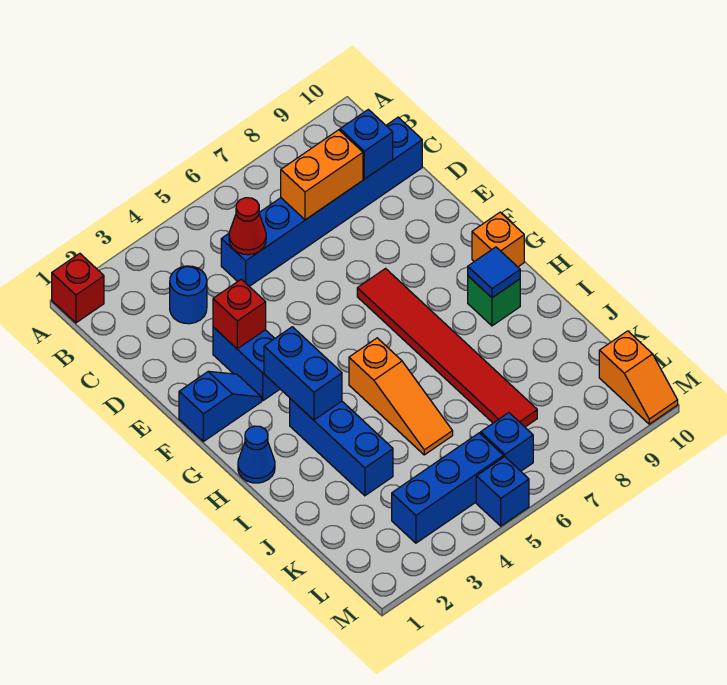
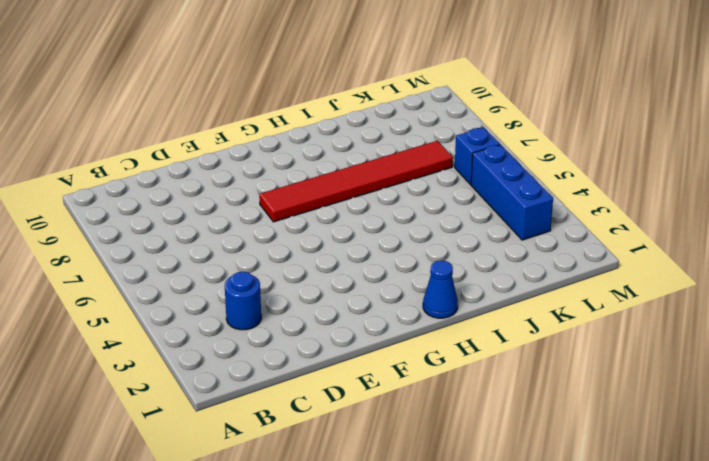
none -> red 1x1 brick [52,253,104,323]
none -> blue 1x6 brick [221,117,422,286]
none -> blue 1x2 brick [213,327,280,401]

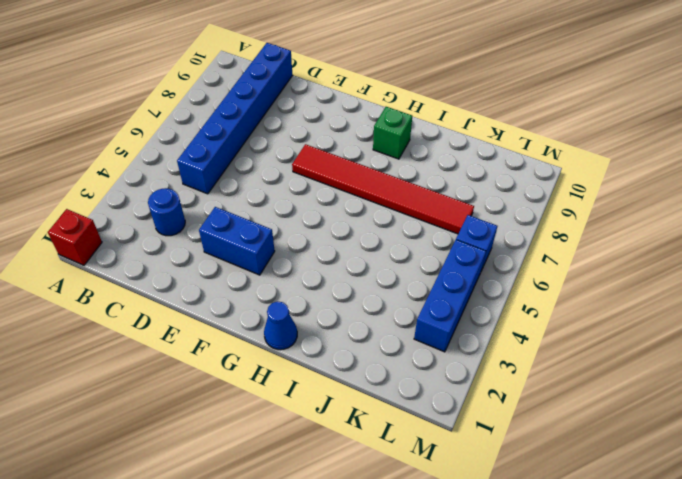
none -> blue 1x2 slope [179,371,261,442]
none -> orange 1x1 brick [472,212,524,267]
none -> blue 1x3 brick [290,399,393,496]

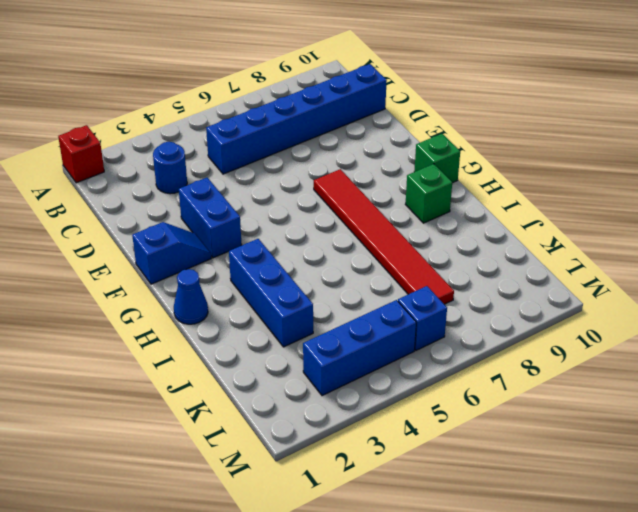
green 1x1 brick [414,134,460,183] -> orange 1x1 brick [472,212,524,267]
none -> orange 1x3 slope [349,338,453,455]
none -> orange 1x2 slope [599,331,678,424]
none -> blue 1x1 brick [476,457,529,526]

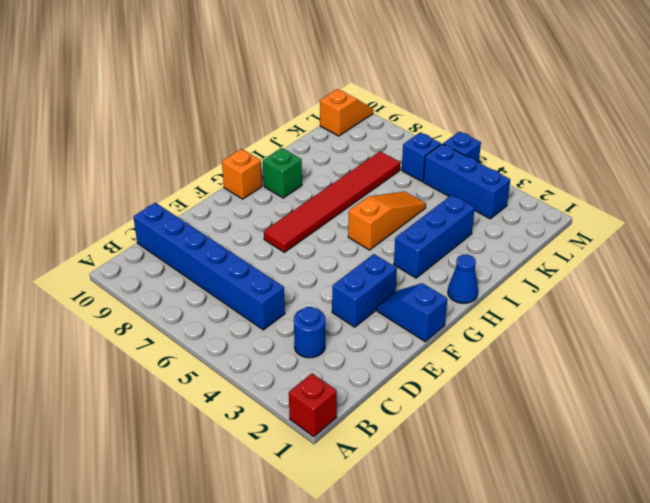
none -> red 1x1 cone [229,198,266,255]
none -> orange 1x2 brick [281,130,363,220]
none -> blue 1x1 brick [340,109,393,179]

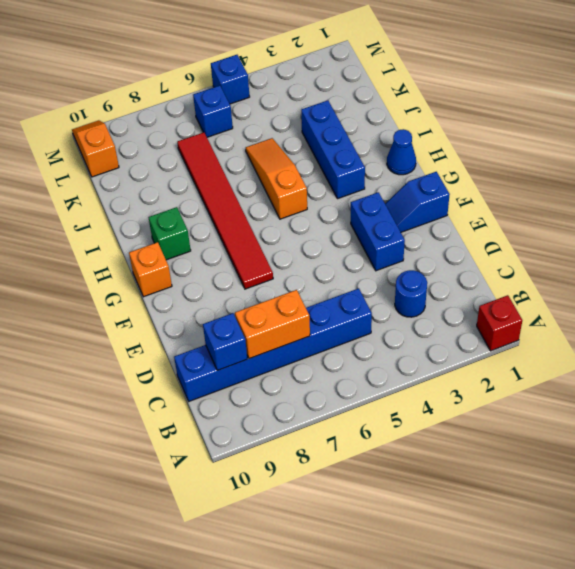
none -> blue 1x3 brick [392,433,504,543]
none -> red 1x1 cone [229,198,266,255]
none -> red 1x1 brick [213,279,266,349]

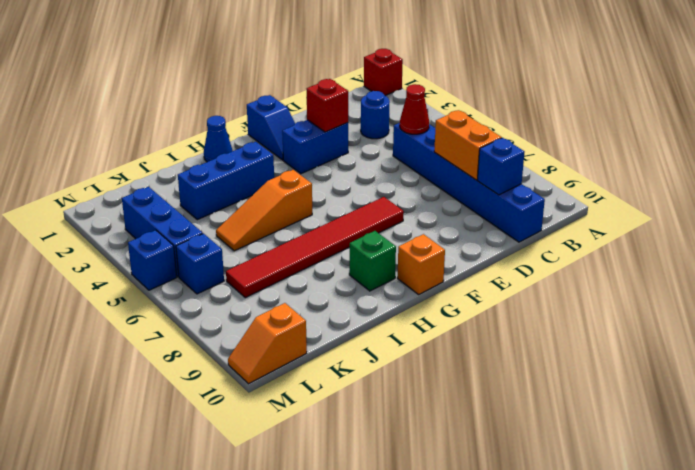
none -> blue 1x2 brick [264,327,342,420]
none -> blue 1x1 tile [468,247,520,298]

